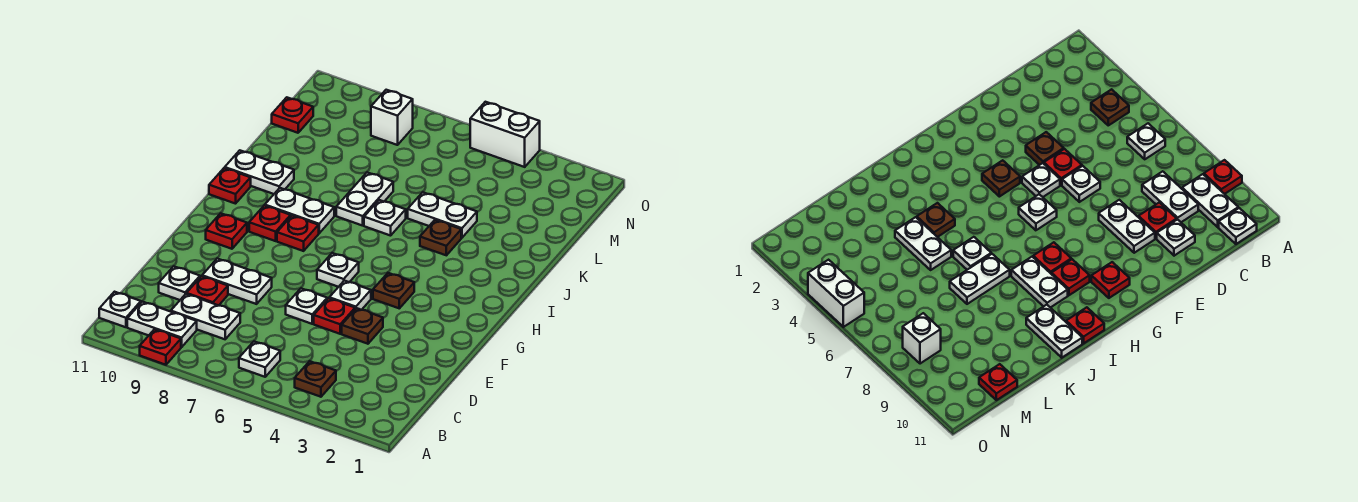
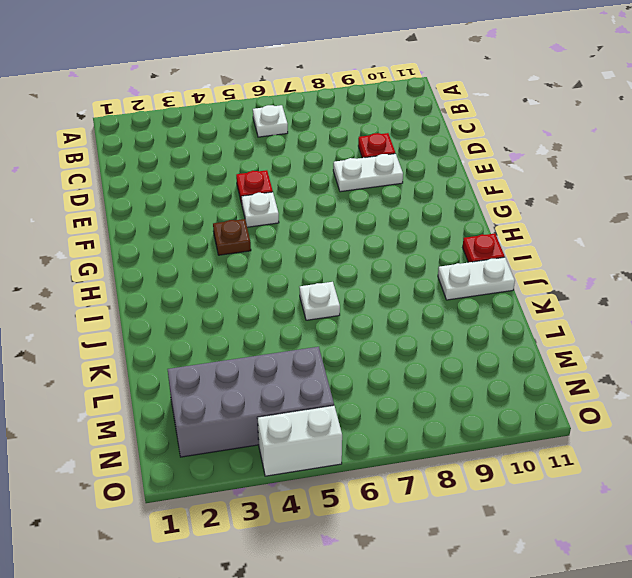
grey 2x4 brick [168,347,334,457] -> none
none -> red 1x1 plate [140,329,181,365]
none -> brown 1x1 plate [295,361,336,397]
none -> white 1x2 plate [127,302,197,347]

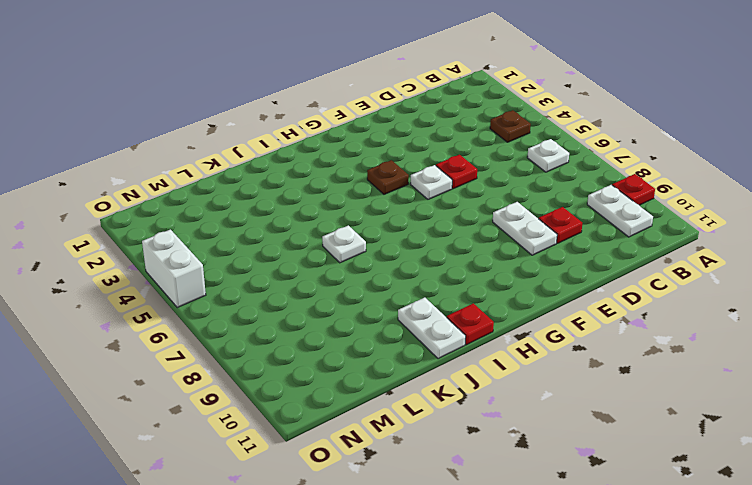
none -> white 1x1 plate [99,292,141,327]
none -> white 1x2 plate [171,294,240,339]
none -> white 1x1 plate [159,266,200,300]

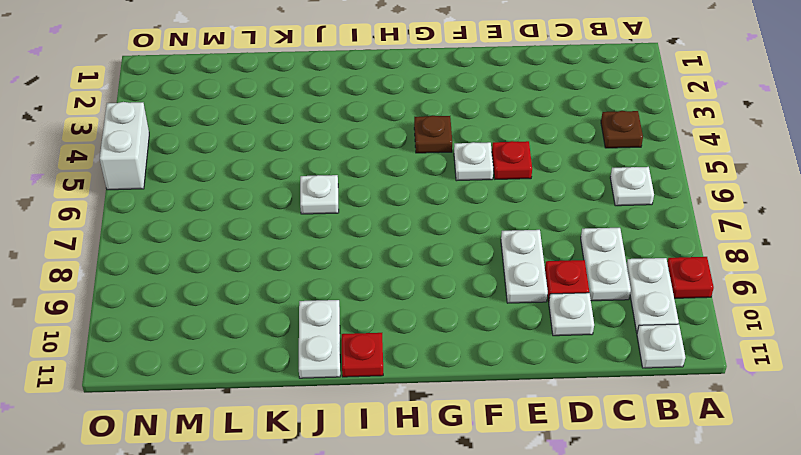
none -> brown 1x1 plate [342,308,383,344]
none -> white 1x1 plate [286,288,327,324]
none -> white 1x1 plate [317,253,359,287]

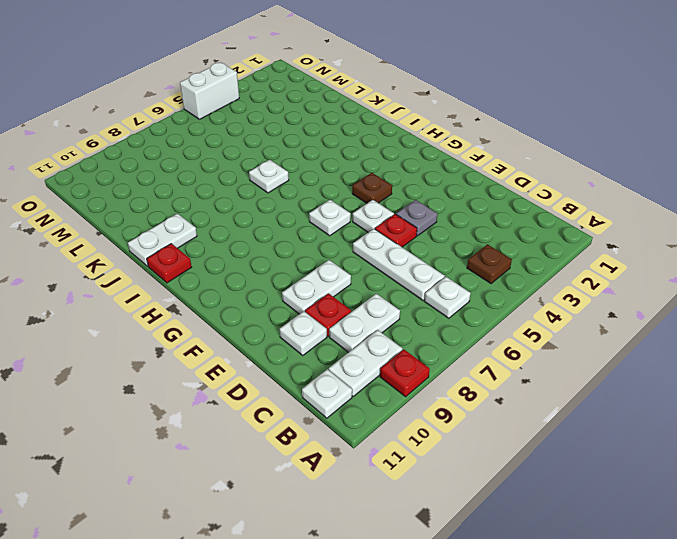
white 1x3 plate [353,229,445,300] -> white 1x1 plate [286,288,327,324]
grey 1x1 plate [396,200,438,236] -> brown 1x1 plate [342,308,383,344]
none -> red 1x1 plate [206,213,247,249]
none -> red 1x1 plate [277,216,319,251]
none -> red 1x1 plate [249,206,291,241]

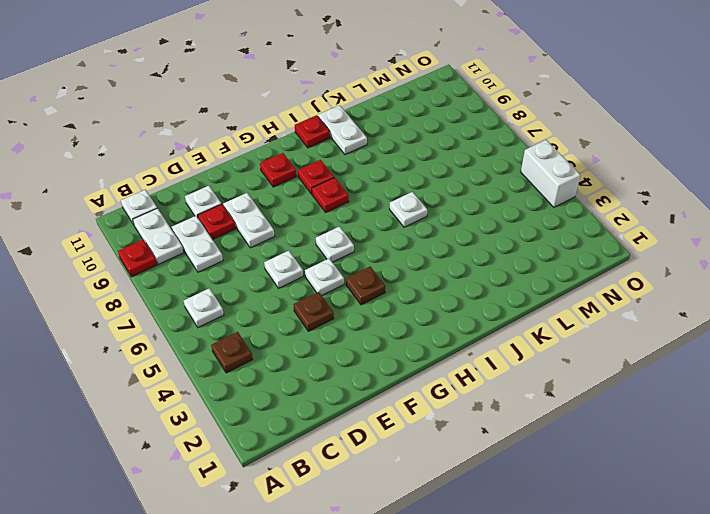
none -> red 1x1 plate [314,298,355,334]
none -> white 1x2 plate [265,188,334,233]
none -> brown 1x1 plate [420,220,461,255]

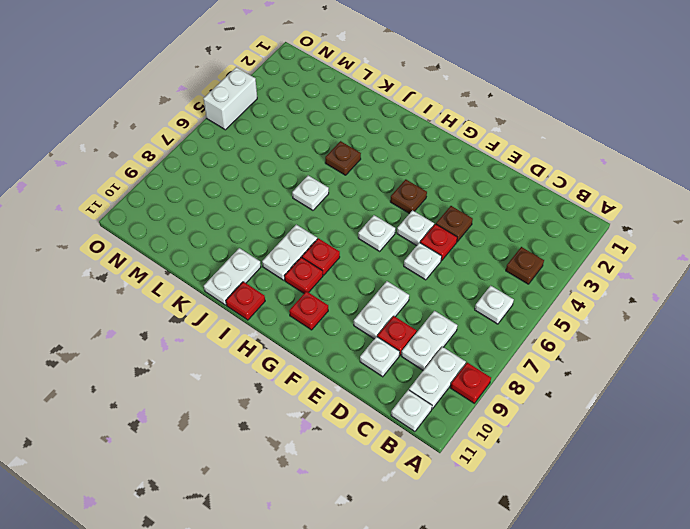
none -> white 1x2 plate [336,172,393,226]
none -> white 1x2 plate [408,192,477,238]
none -> red 1x1 plate [272,97,313,133]

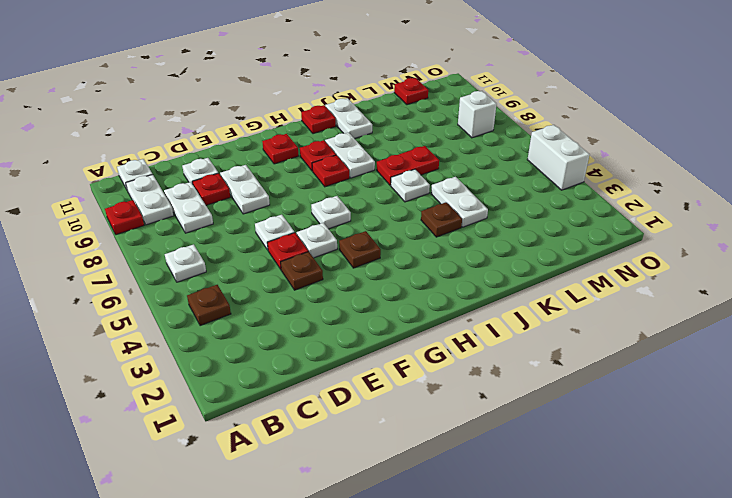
red 1x2 plate [377,146,439,185] -> white 1x2 plate [336,172,393,226]

